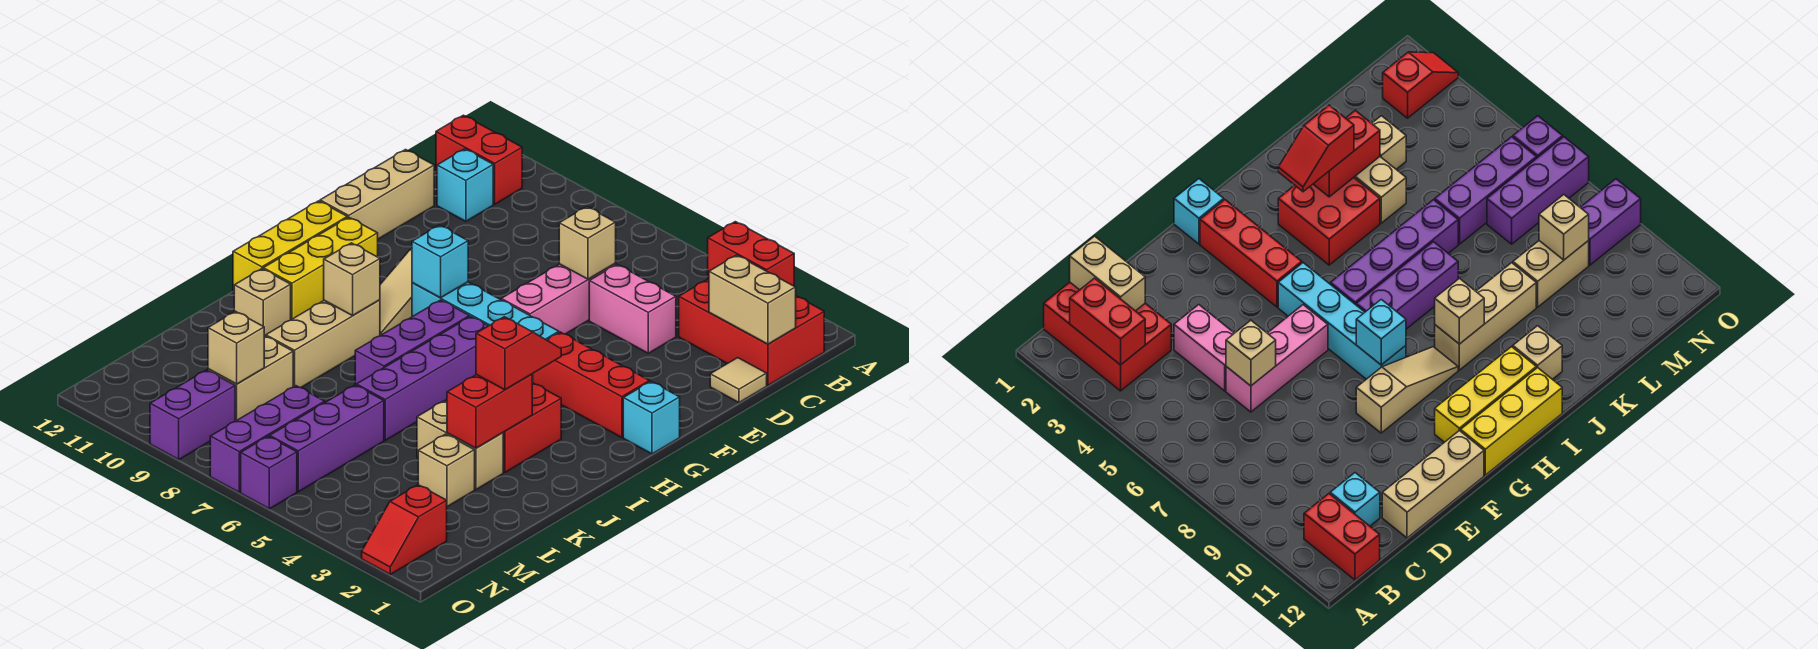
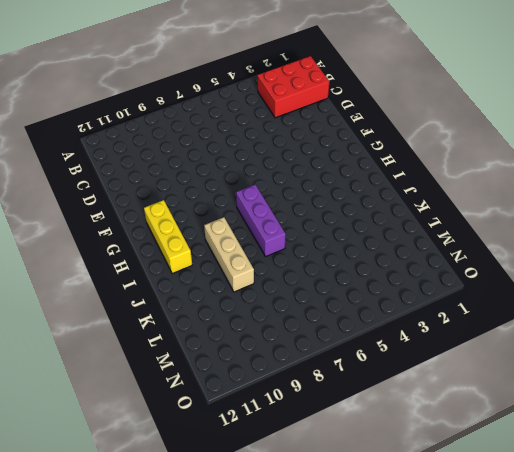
none -> red 1x2 brick [436,115,522,204]
none -> cyan 1x1 brick [437,149,493,221]
none -> tan 1x1 tile [710,358,767,403]
none -> pink 1x2 brick [589,265,676,353]

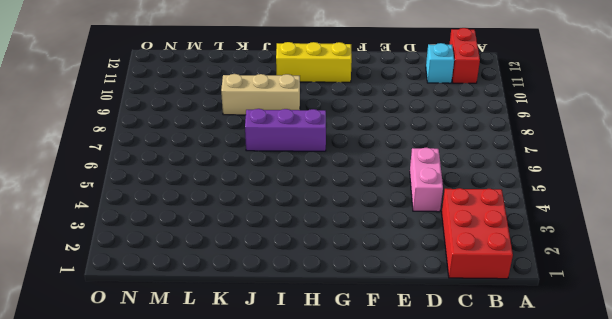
none -> tan 1x1 tile [710,358,767,403]
none -> pink 1x3 brick [501,264,616,334]
none -> tan 1x3 brick [320,150,434,239]
none -> tan 1x3 slope [380,249,412,336]

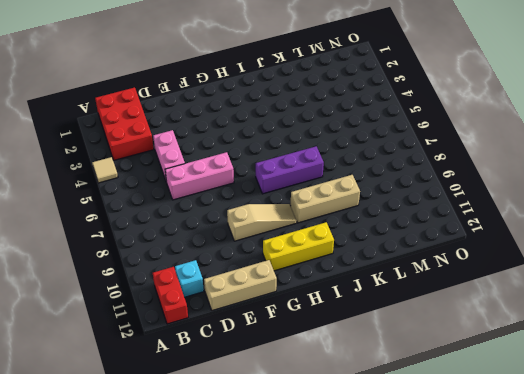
tan 1x1 tile [92,157,118,183] -> tan 1x1 tile moved to [710,358,767,403]
none -> cyan 1x1 brick [623,382,680,454]
none -> red 1x3 brick [533,332,650,437]
none -> cyan 1x4 brick [412,282,559,382]
none -> yellow 1x3 brick [233,201,347,292]

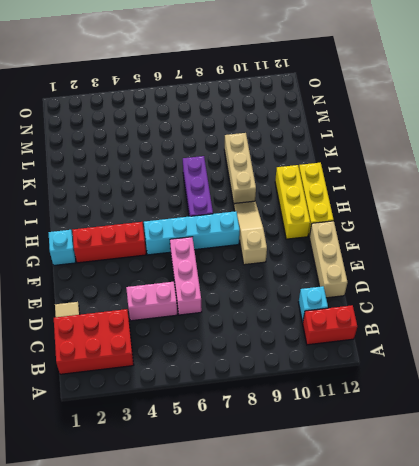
none -> purple 1x4 brick [357,317,488,440]
none -> red 2x2 brick [446,383,561,472]
none -> tan 1x1 brick [234,269,291,336]
none -> tan 1x2 brick [417,401,503,490]

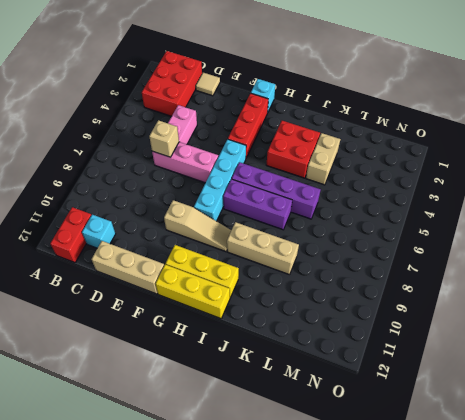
none -> tan 1x1 brick [234,269,291,336]
none -> tan 1x1 brick [418,434,475,507]
none -> purple 1x3 brick [270,385,384,492]
none -> tan 1x2 brick [208,336,293,421]

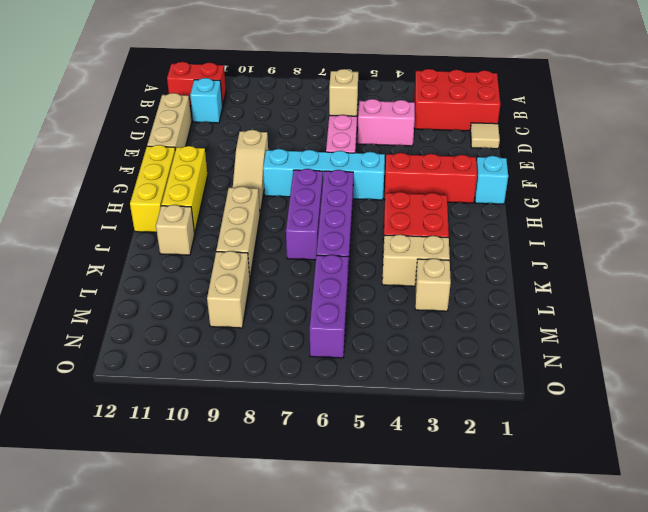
none -> purple 1x3 brick [210,386,325,492]
none -> red 1x2 slope [362,485,447,574]
none -> purple 1x2 brick [150,370,235,459]
none -> purple 1x1 brick [241,436,297,509]

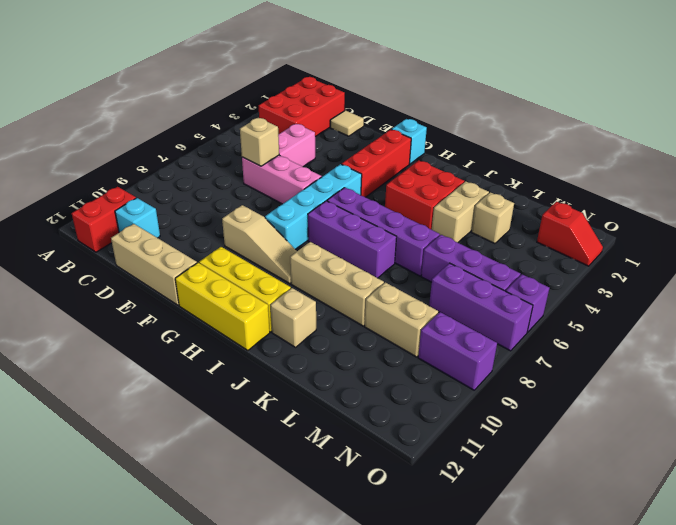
none -> red 1x2 brick [708,222,794,286]
none -> tan 1x2 brick [709,255,796,344]
none -> cyan 1x1 brick [412,225,468,298]
none -> tan 1x1 brick [324,243,380,316]

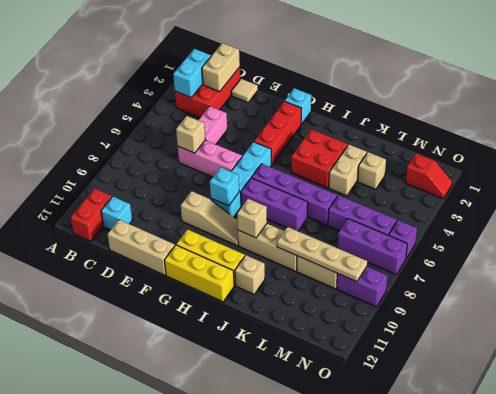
cyan 1x2 brick [173,49,211,98] -> red 1x2 brick [708,222,794,286]
tan 1x4 plate [277,227,367,282] -> tan 1x1 brick [208,311,264,384]
none -> red 1x2 brick [447,374,533,448]
none -> red 1x2 slope [476,317,561,390]

